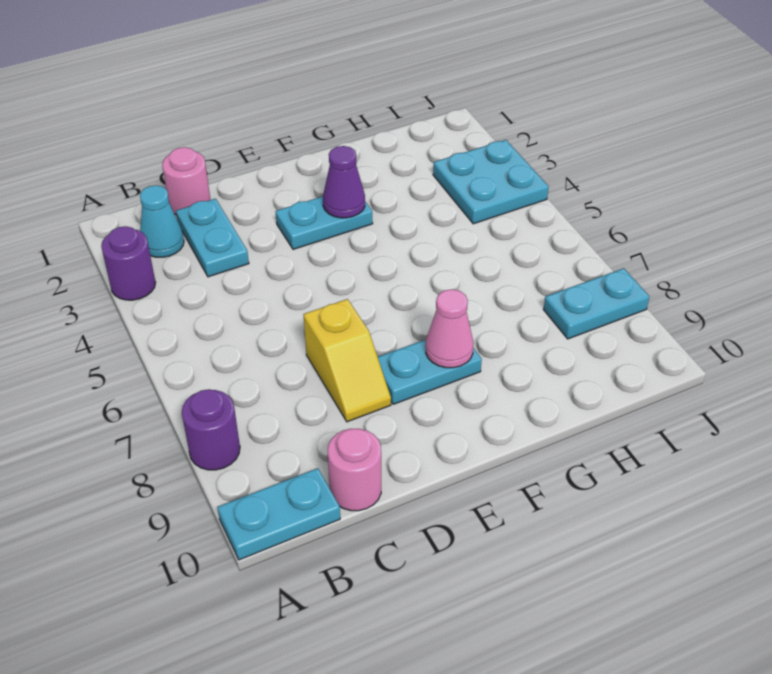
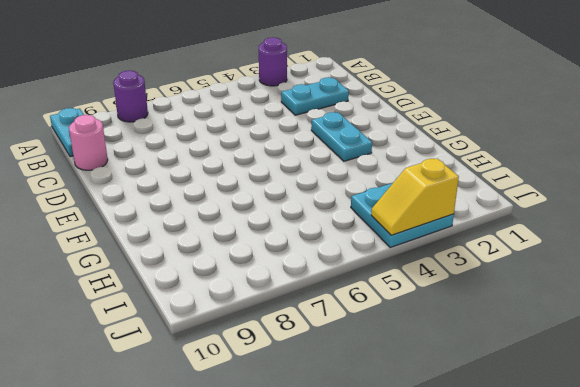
yellow 1x2 slope [371,158,459,235] -> yellow 1x2 slope moved to [304,299,391,422]
none -> cyan 1x1 cone [140,185,184,257]
none -> pink 1x1 round brick [162,147,210,215]
none -> cyan 1x2 plate [378,340,482,404]

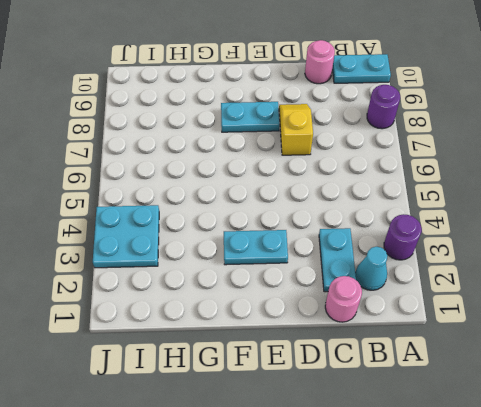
none -> cyan 1x2 plate [544,268,649,339]
none -> purple 1x1 cone [323,146,365,218]
none -> pink 1x1 cone [426,289,473,368]

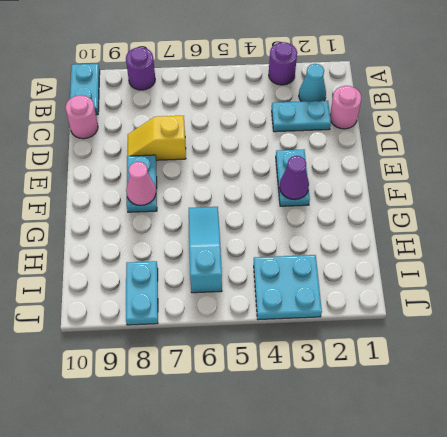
cyan 1x3 slope [189,207,222,293] -> none

